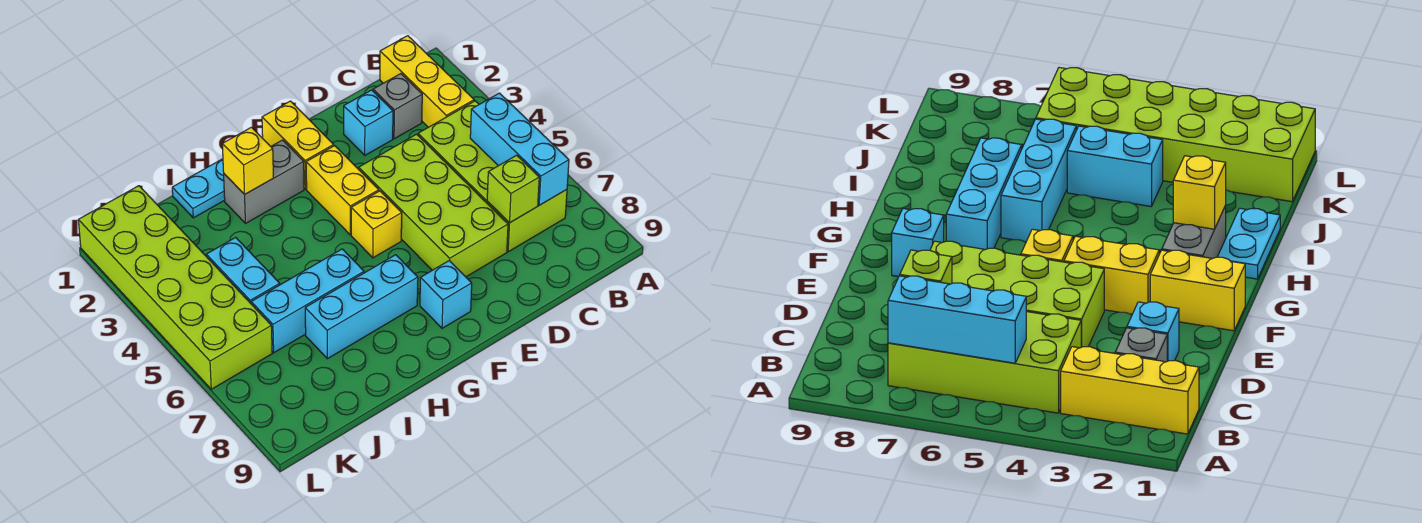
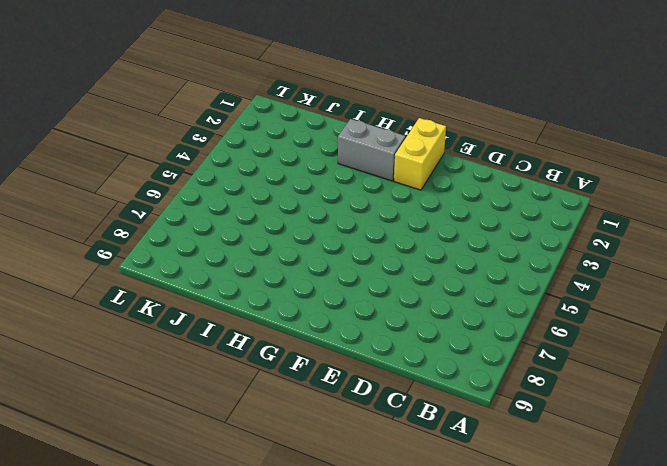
none -> yellow 1x3 brick [380,36,474,127]
none -> lime 2x4 brick [418,101,567,252]
none -> grey 1x1 brick [373,74,422,139]

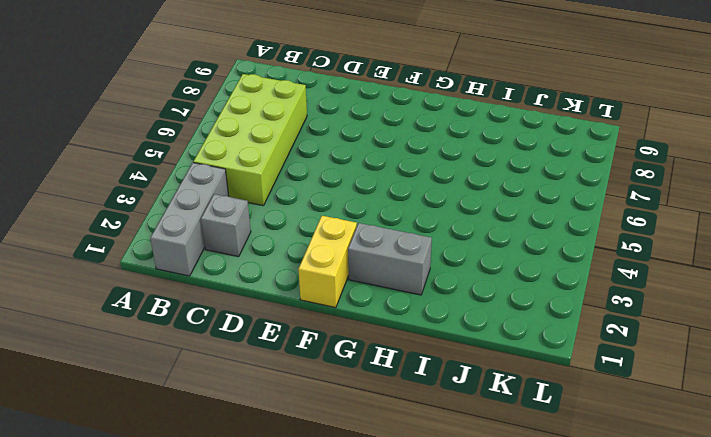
grey 1x3 brick [150,163,229,276] -> yellow 1x3 brick [380,36,474,127]
none -> cyan 1x1 brick [344,90,393,155]
none -> lime 2x4 brick [359,134,508,277]
none -> yellow 1x2 brick [306,146,379,235]

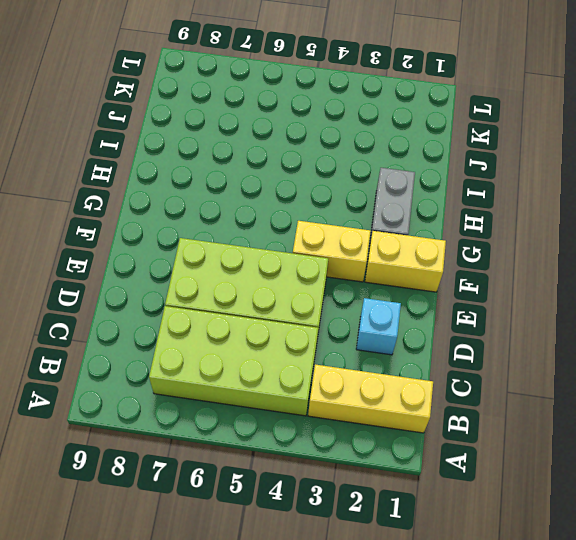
none -> grey 1x1 brick [373,74,422,139]
none -> yellow 1x1 brick [351,191,402,258]
none -> cyan 1x1 brick [420,261,472,328]

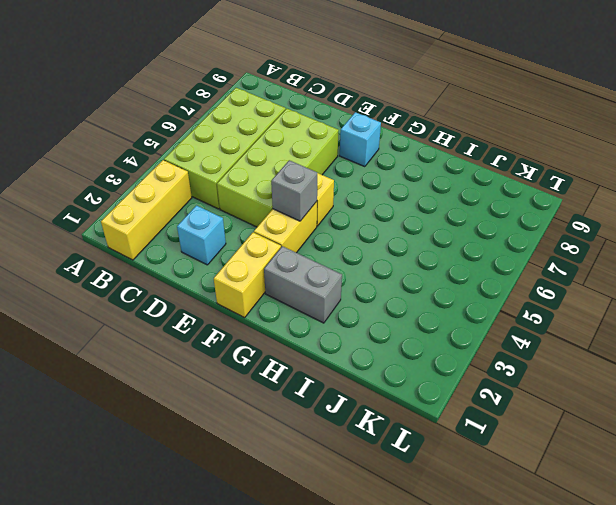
grey 1x1 brick [271,160,317,221] -> grey 1x1 brick moved to [373,74,422,139]
none -> cyan 1x3 brick [305,255,418,359]
none -> cyan 1x2 plate [172,159,225,218]
none -> cyan 1x3 brick [251,249,364,353]

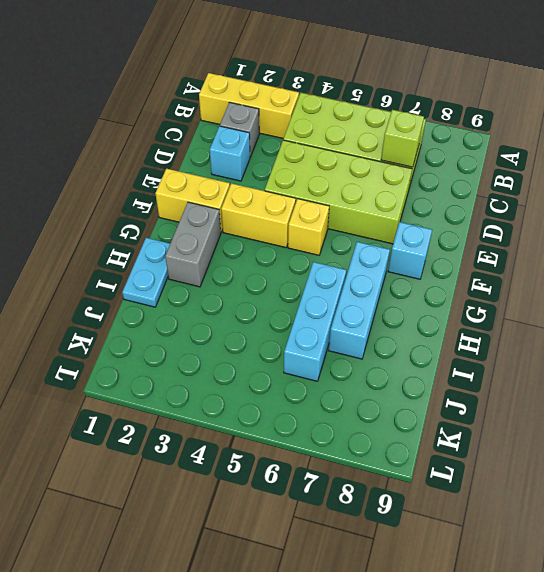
none -> cyan 1x2 brick [206,237,280,303]
none -> lime 2x6 brick [78,186,272,389]
none -> cyan 1x3 brick [470,93,569,205]

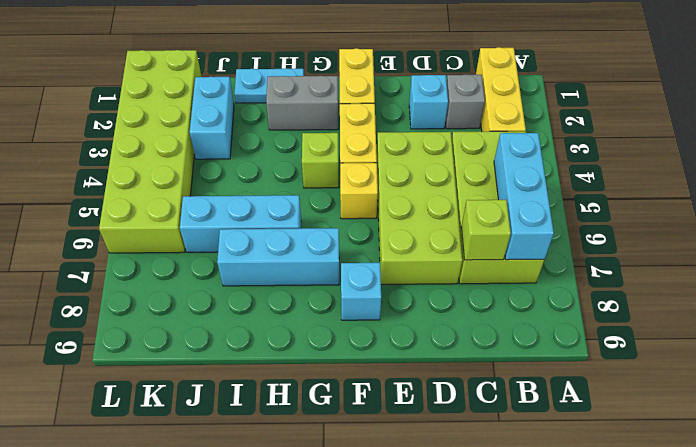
lime 1x1 brick [302,133,339,188] -> none
cyan 1x2 brick [190,77,234,159] -> cyan 1x2 brick moved to [206,237,280,303]
none -> yellow 1x1 brick [222,127,273,195]

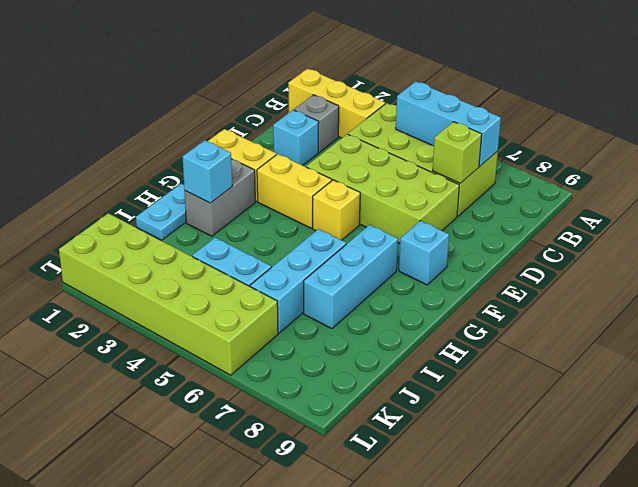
cyan 1x1 brick [183,140,232,203] -> yellow 1x1 brick [222,127,273,195]

